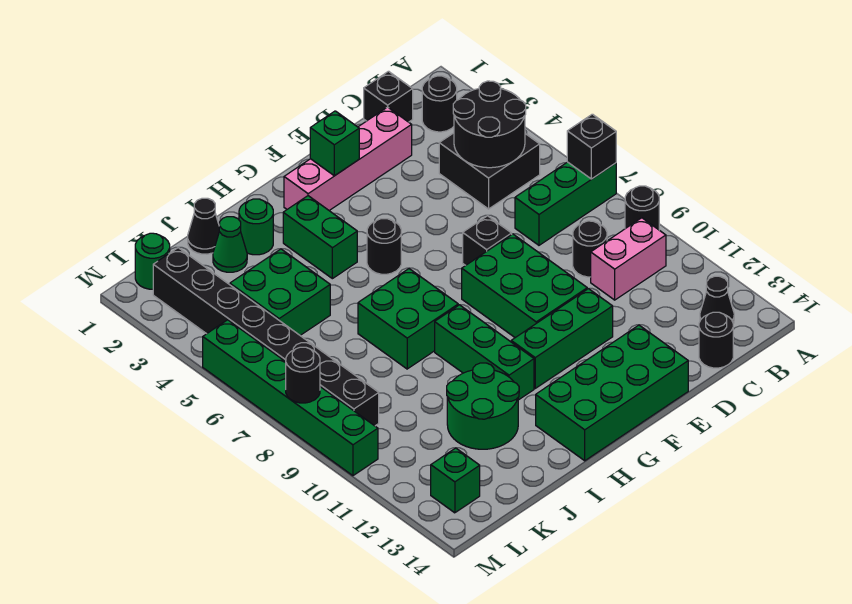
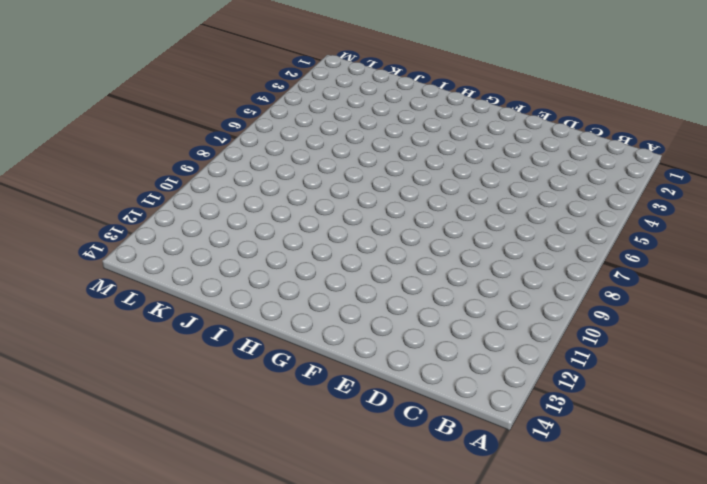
none -> green 1x3 brick [515,162,616,245]
none -> black 1x1 round brick [625,186,659,230]
none -> black 1x1 round brick [422,76,457,132]
none -> black 2x2 brick [439,133,540,209]

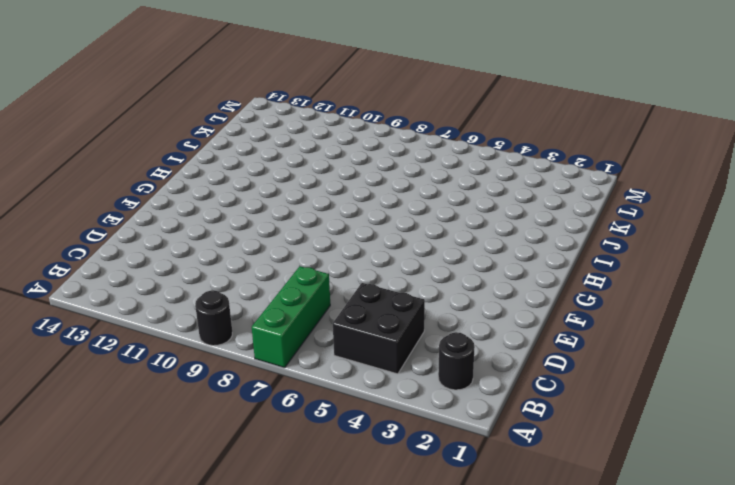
none -> pink 1x2 brick [591,218,666,300]
none -> black 1x1 cone [700,276,734,323]
none -> black 1x1 brick [364,71,413,122]
none -> black 1x1 round brick [573,221,607,277]

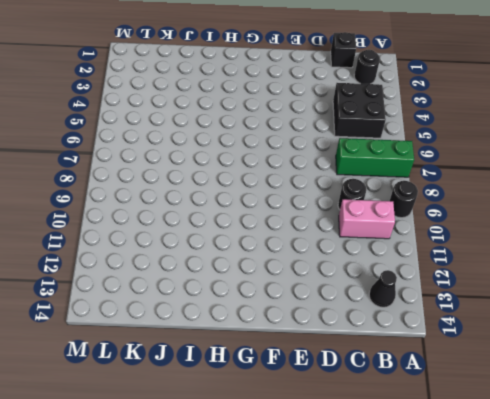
none -> black 1x1 round brick [699,312,733,368]
none -> pink 1x4 brick [284,107,412,210]
none -> black 1x1 brick [463,216,512,265]
none -> green 2x3 brick [462,234,587,338]

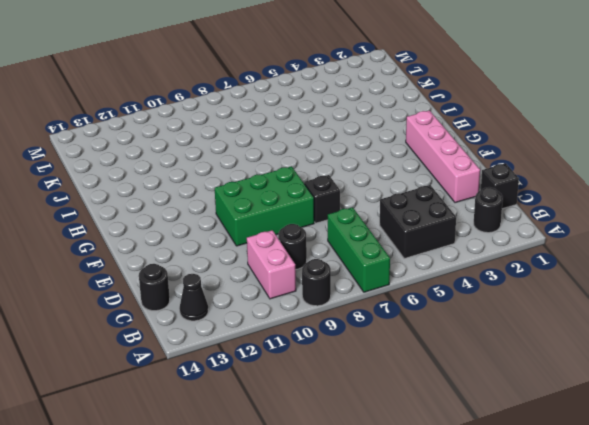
none -> green 1x3 brick [511,289,613,388]
none -> green 2x4 brick [536,325,688,461]
none -> black 1x1 round brick [367,219,401,274]
none -> green 1x2 brick [283,196,357,279]

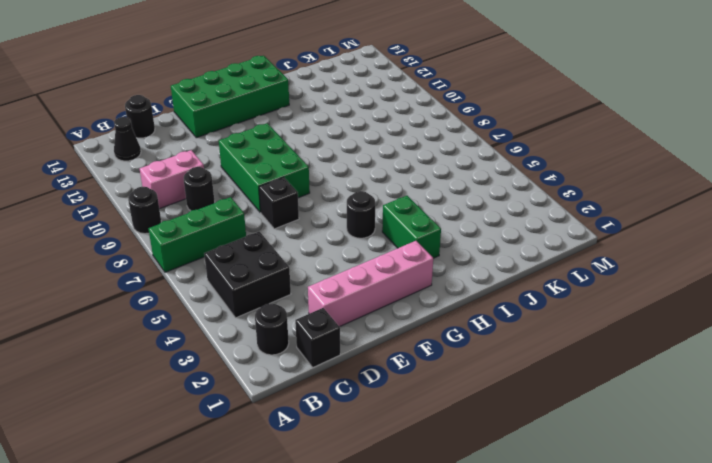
none -> green 1x3 brick [511,289,613,388]
none -> green 2x2 brick [358,269,458,369]
none -> green 1x3 brick [435,305,534,400]
none -> green 1x1 round brick [239,199,273,255]

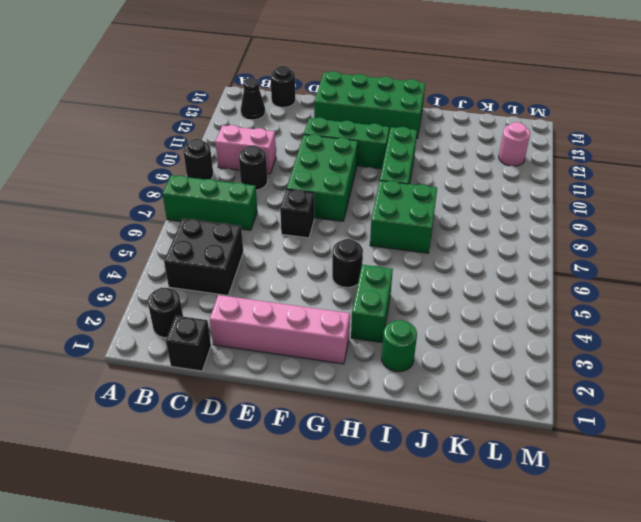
pink 1x1 round brick [499,122,530,166] -> none
none -> green 2x2 round brick [447,363,519,449]
none -> black 1x1 cone [188,198,219,254]
none -> green 1x1 cone [213,217,247,272]
none -> green 2x2 brick [230,249,330,335]

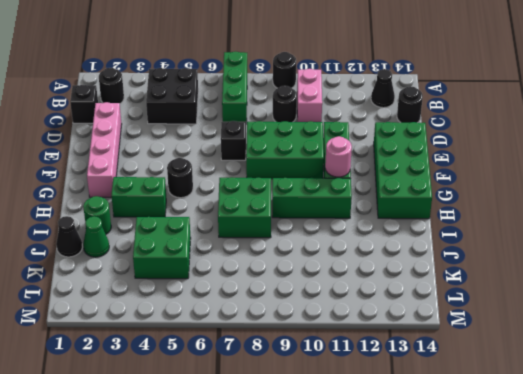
pink 1x1 round brick [325,136,352,177] -> none
none -> green 2x2 round brick [447,363,519,449]
none -> green 1x1 round brick [135,233,170,289]
none -> black 1x8 brick [153,248,379,426]
none -> green 1x1 brick [431,448,480,513]

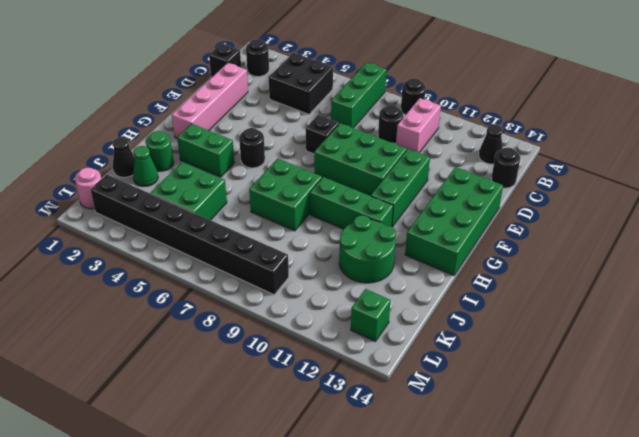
pink 1x1 round brick [75,167,101,209] -> green 1x1 round brick [135,233,170,289]
none -> green 1x6 brick [203,320,378,476]
none -> black 1x1 brick [567,114,616,179]
none -> black 2x2 round brick [453,81,526,168]
none -> green 1x1 brick [310,111,359,176]

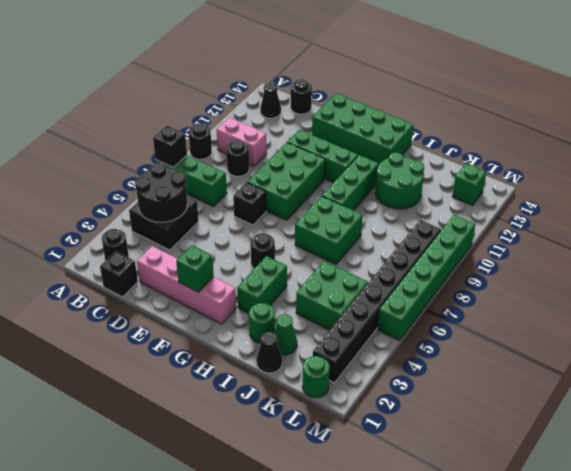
none -> black 1x1 round brick [286,347,320,403]

